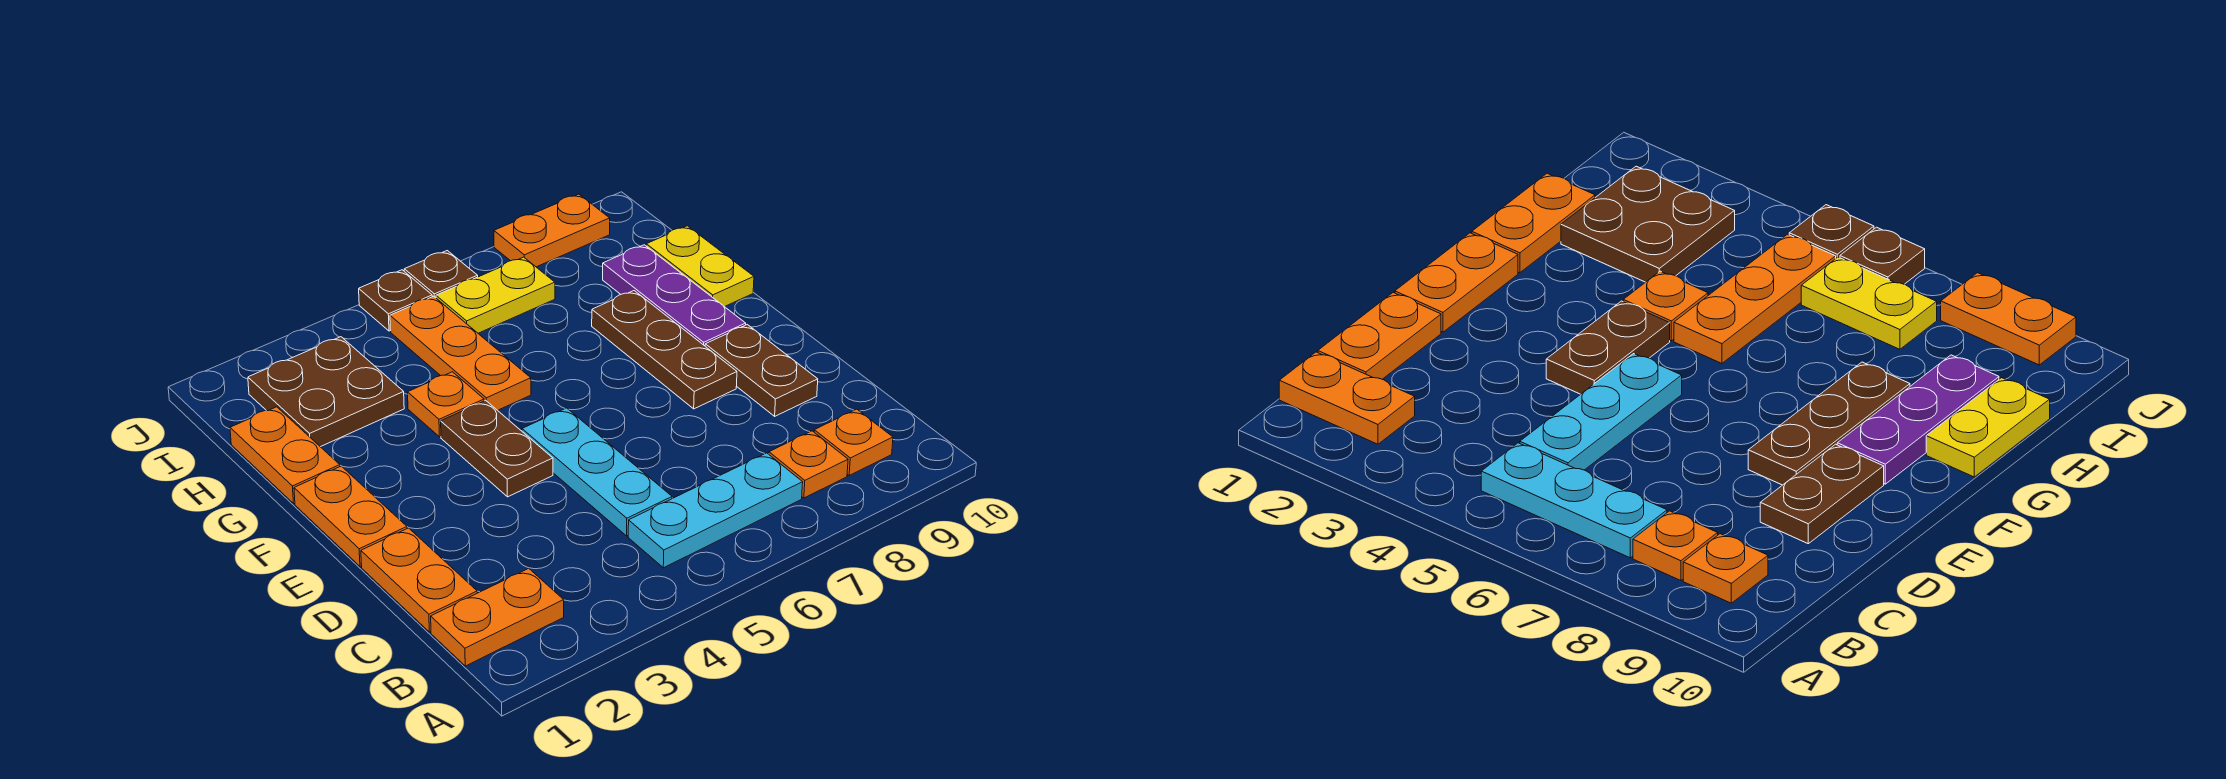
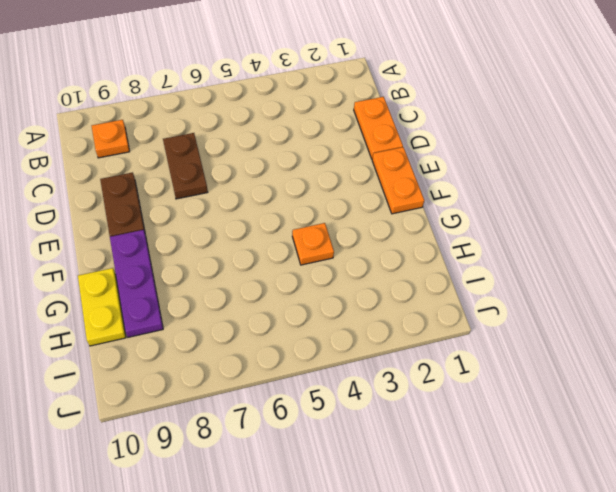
brown 1x2 plate [163,133,208,199] -> brown 1x2 plate moved to [441,400,553,497]
none -> orange 1x2 plate [431,568,564,666]
none -> cyan 1x3 plate [628,453,803,568]
none -> orange 1x1 plate [769,431,848,498]

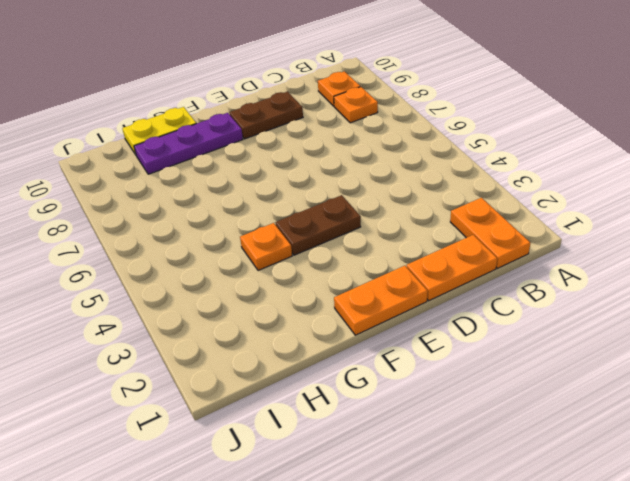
none -> cyan 1x3 plate [628,453,803,568]
none -> cyan 1x3 plate [522,408,672,536]
none -> brown 1x3 plate [592,291,737,409]

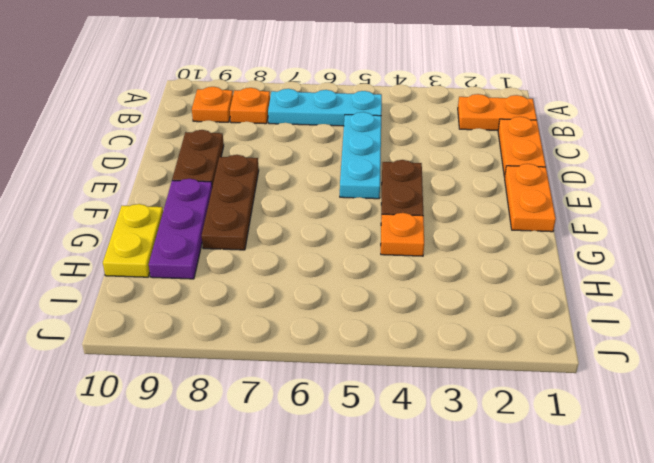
none -> orange 1x2 plate [230,407,340,503]
none -> orange 1x3 plate [390,296,531,410]
none -> brown 2x2 plate [248,337,404,447]

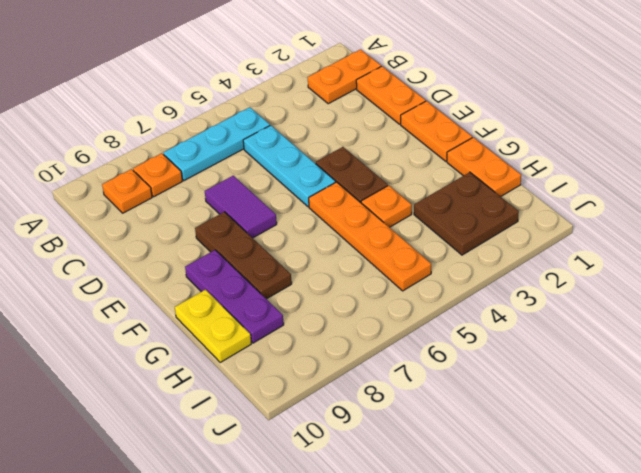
purple 1x2 tile [205,176,277,238] -> none
orange 1x4 plate [309,182,431,291] -> orange 1x3 plate [390,296,531,410]
none -> brown 1x2 plate [705,325,818,416]
none -> yellow 1x2 plate [436,257,555,333]
none -> brown 1x1 plate [359,270,432,331]

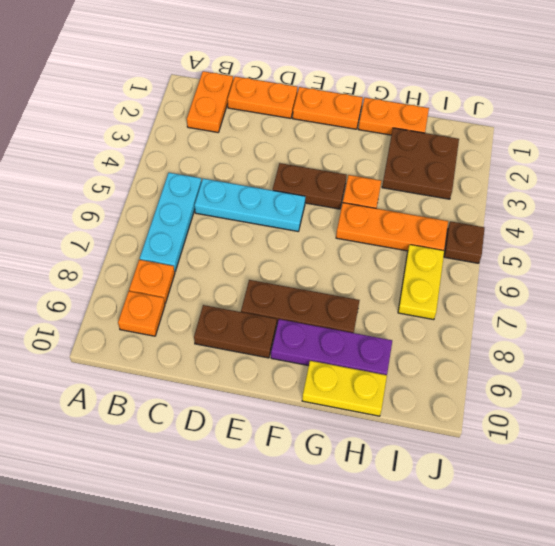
none -> brown 1x1 plate [404,251,478,298]
none -> orange 1x2 plate [494,194,610,267]

